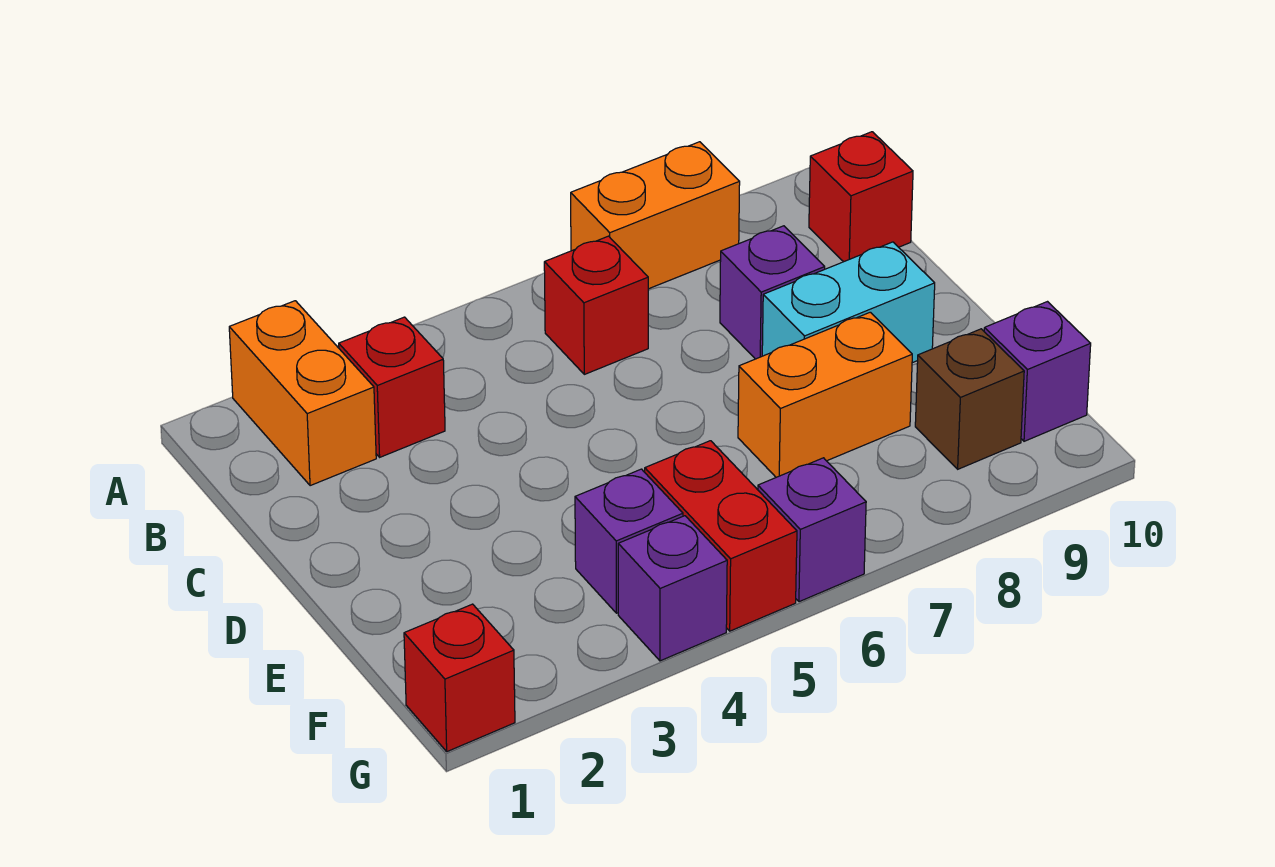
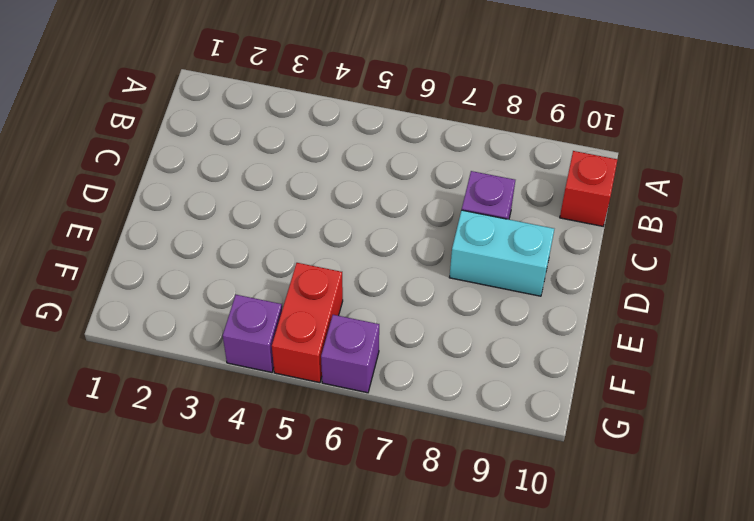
none -> orange 1x2 brick [229,301,376,486]
none -> orange 1x2 brick [571,142,740,289]
none -> red 1x1 brick [339,317,445,457]

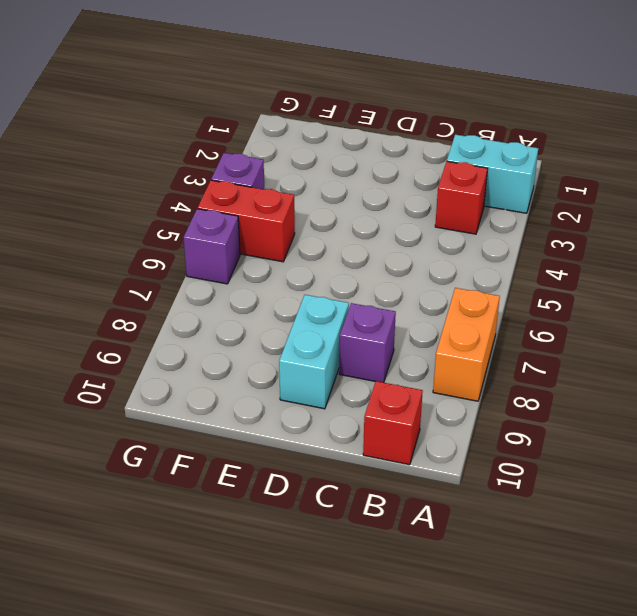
cyan 1x2 brick [447,135,538,213] -> orange 1x2 brick [229,301,376,486]
none -> red 1x1 brick [544,236,648,374]
none -> orange 1x2 brick [738,312,912,477]
none -> purple 1x1 brick [575,469,683,613]

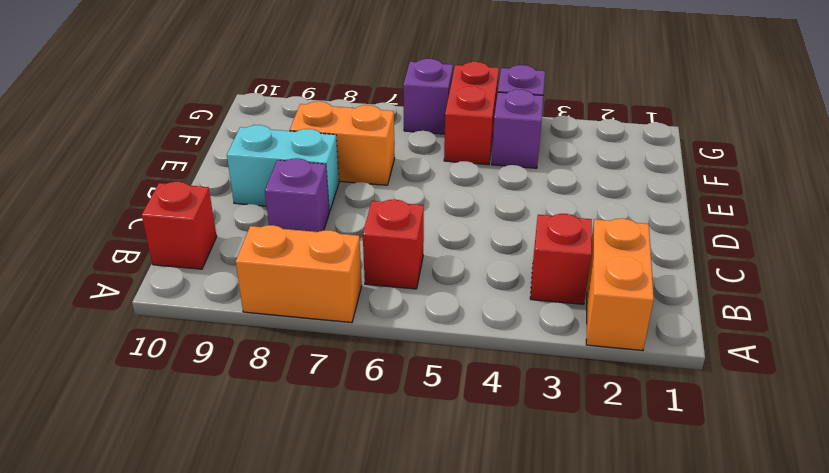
none -> brown 1x1 brick [915,329,1024,469]
none -> purple 1x1 brick [984,302,1091,441]
none -> red 1x1 brick [404,604,515,752]

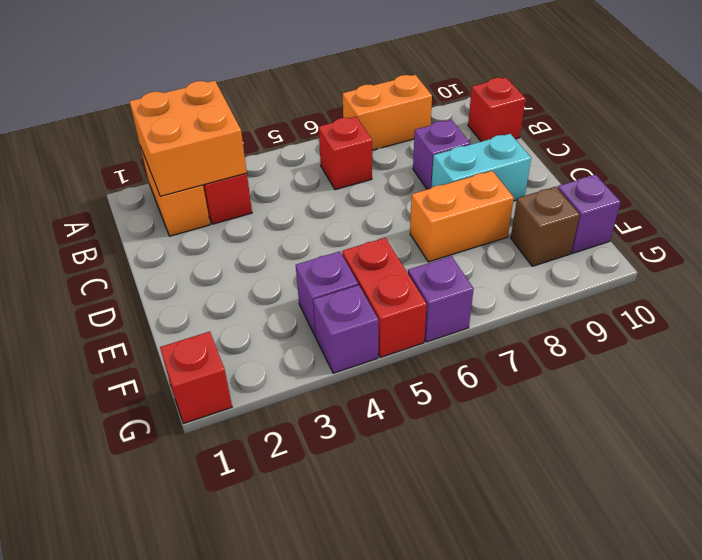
orange 2x2 brick [129,81,247,196] -> none

